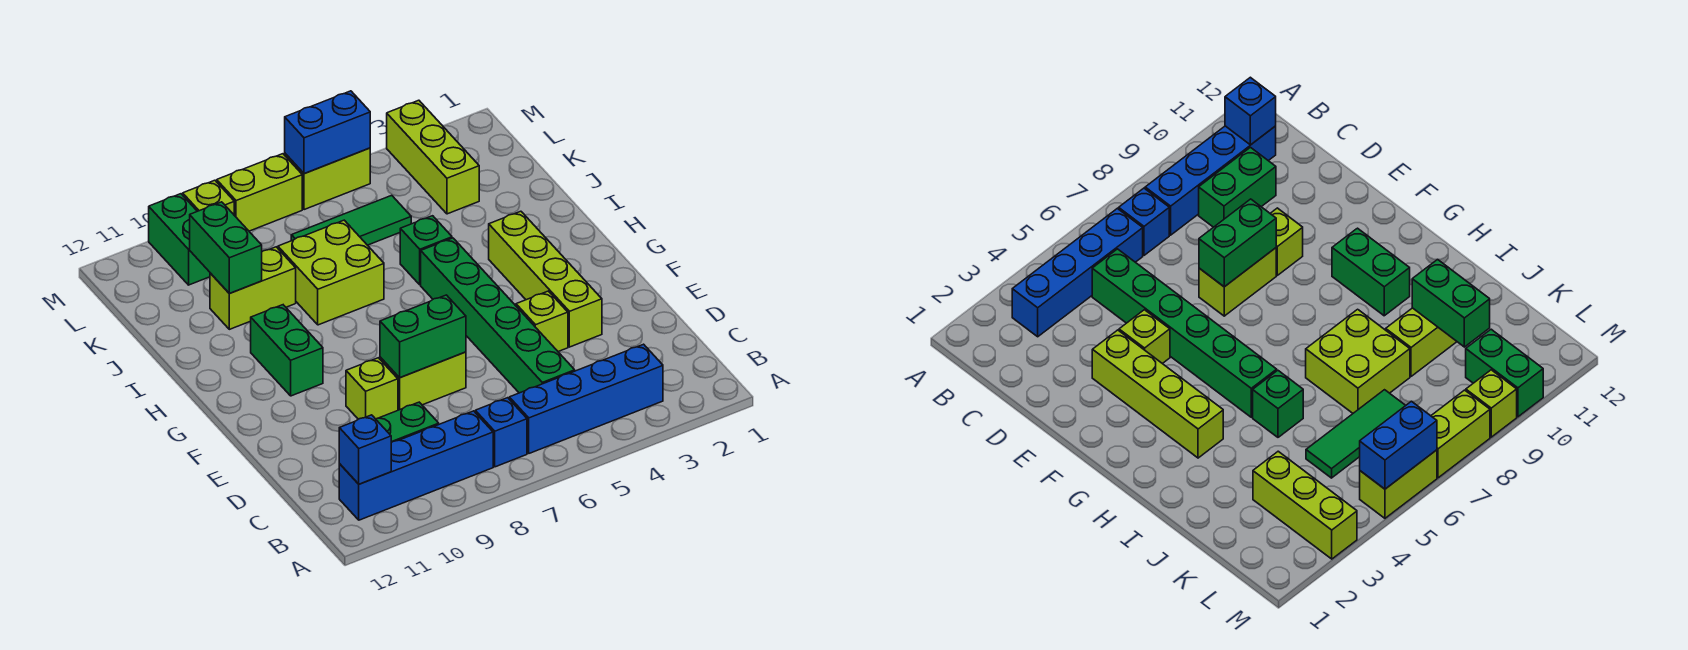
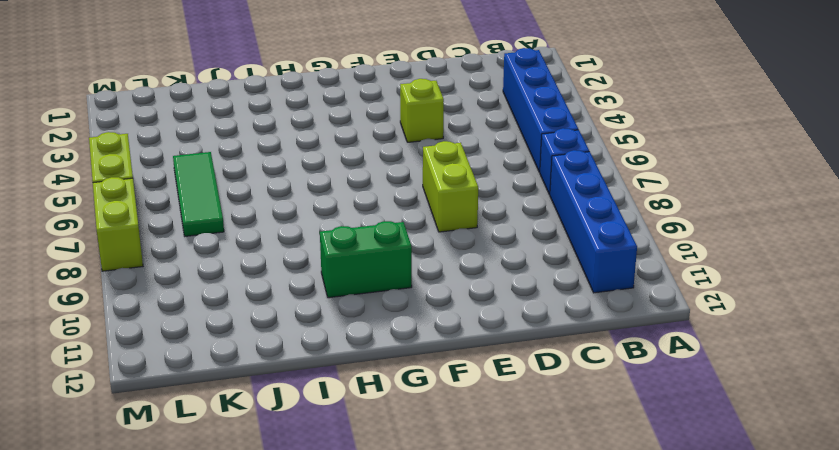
none -> green 1x6 brick [421,238,575,393]
none -> green 1x2 brick [376,402,439,443]
none -> lime 1x4 brick [489,211,602,347]

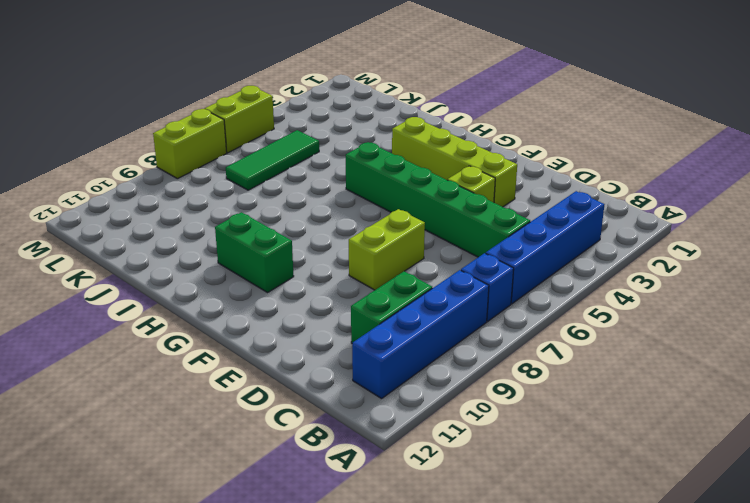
none -> lime 1x1 brick [346,358,398,419]
none -> green 1x1 brick [400,216,452,285]
none -> lime 2x2 brick [278,220,384,325]

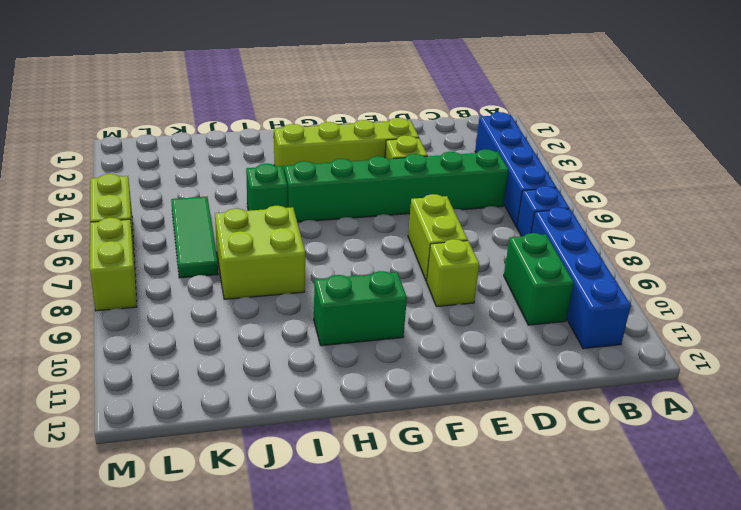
none -> lime 1x2 brick [210,247,296,329]
none -> lime 1x3 brick [387,100,479,214]
none -> green 1x2 brick [149,194,210,285]

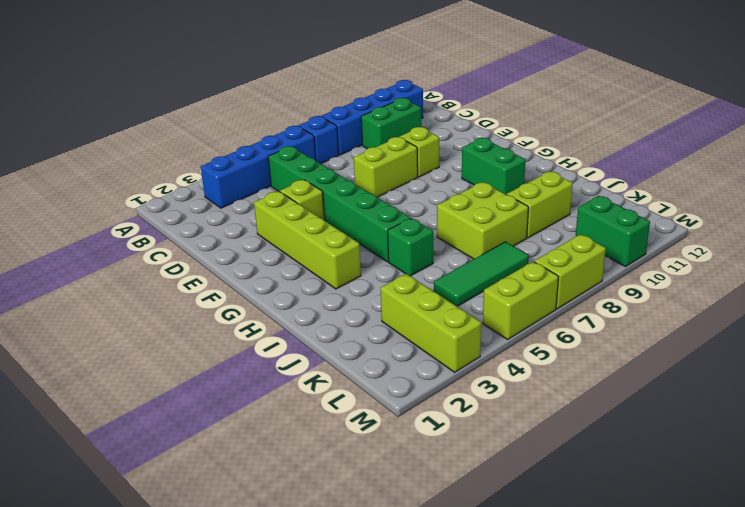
none -> lime 1x1 brick [183,180,234,214]
none -> blue 1x1 brick [339,415,391,484]
none -> green 1x2 brick [380,295,466,378]

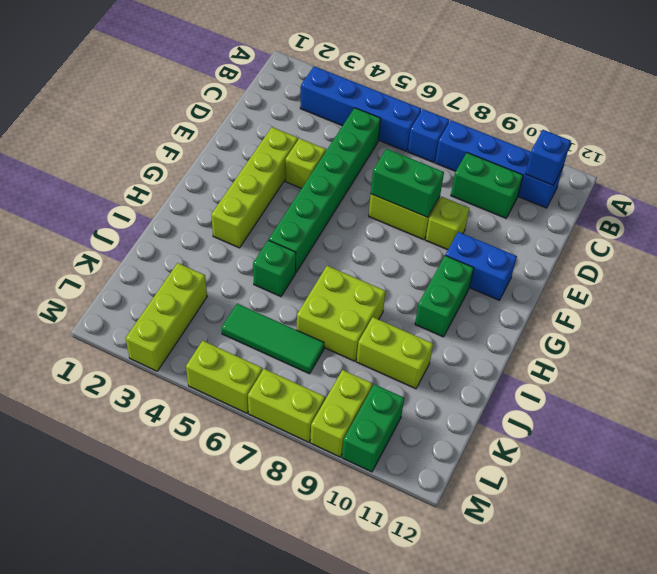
blue 1x2 brick [445,232,517,300] -> blue 1x2 brick moved to [285,91,370,174]
lime 1x2 brick [310,370,372,457] -> lime 1x1 brick [183,180,234,214]
none -> green 1x2 brick [190,202,262,294]

